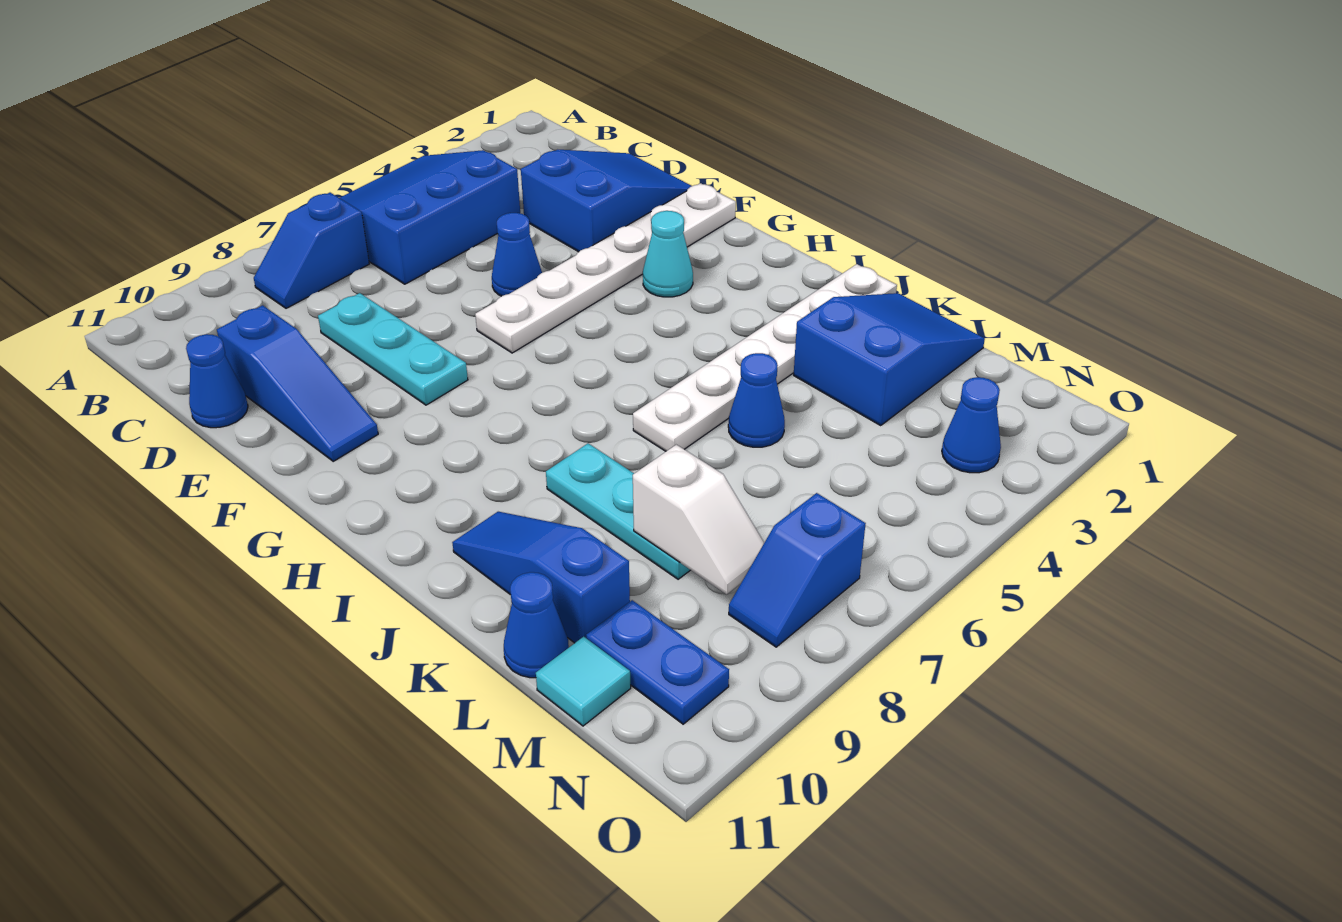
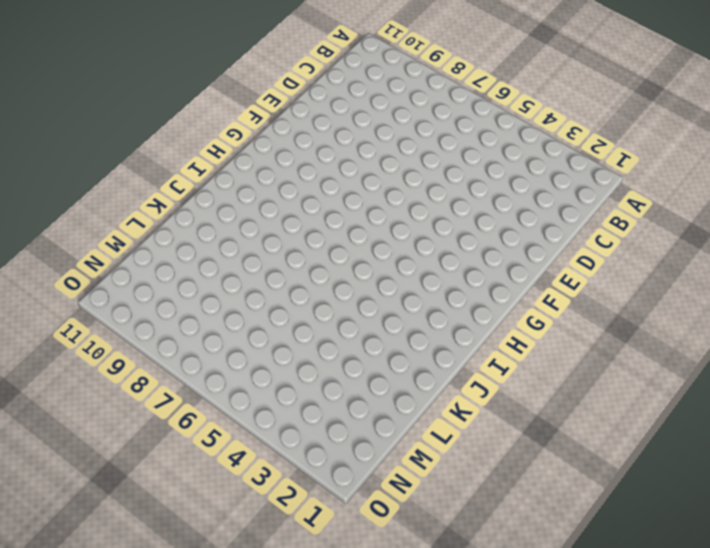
none -> blue 3x3 slope [340,150,520,284]
none -> blue 1x2 slope [254,193,369,308]
none -> blue 2x3 slope [521,150,691,252]

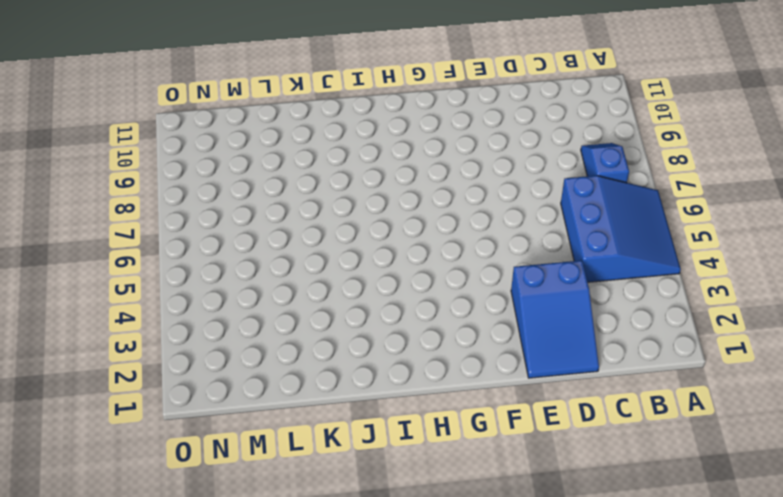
none -> cyan 1x3 plate [318,293,468,405]
none -> blue 1x3 slope [217,305,378,461]
none -> blue 1x1 cone [186,334,248,428]

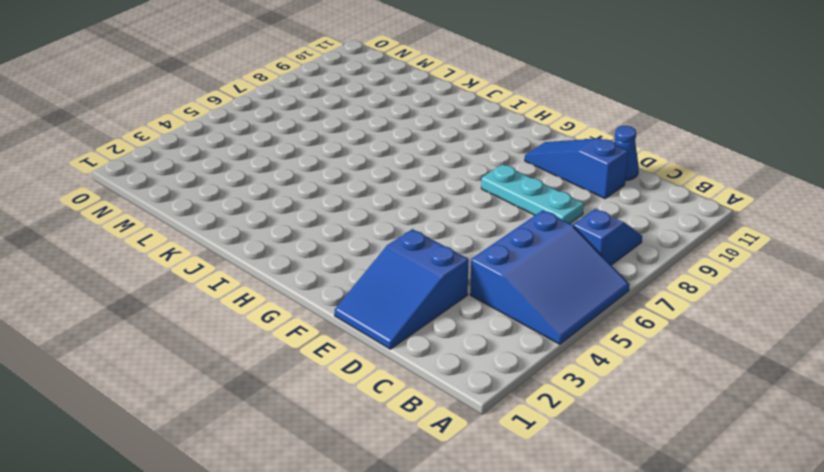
none -> blue 1x1 cone [492,213,542,296]
none -> white 1x6 plate [475,183,736,353]
none -> cyan 1x1 cone [643,211,693,297]

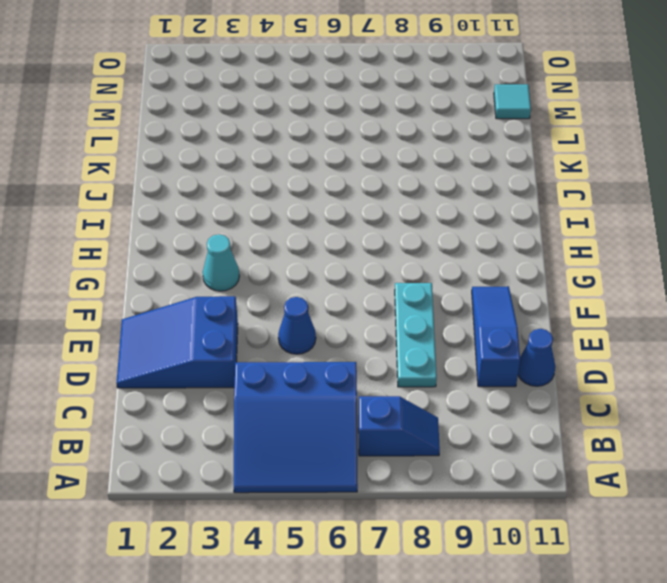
none -> white 1x6 plate [475,183,736,353]
none -> white 1x6 plate [633,264,897,451]
none -> cyan 1x3 plate [546,443,690,579]

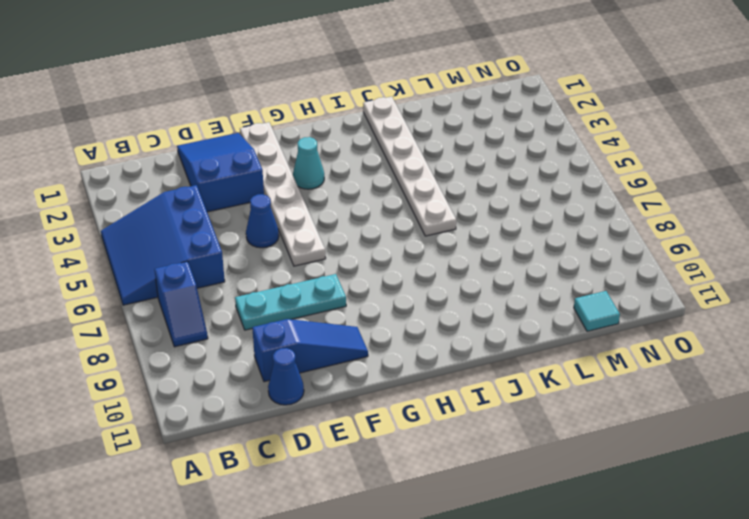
none -> cyan 1x3 plate [546,443,690,579]
none -> blue 1x3 slope [452,512,630,643]
none -> blue 2x3 slope [794,293,985,425]

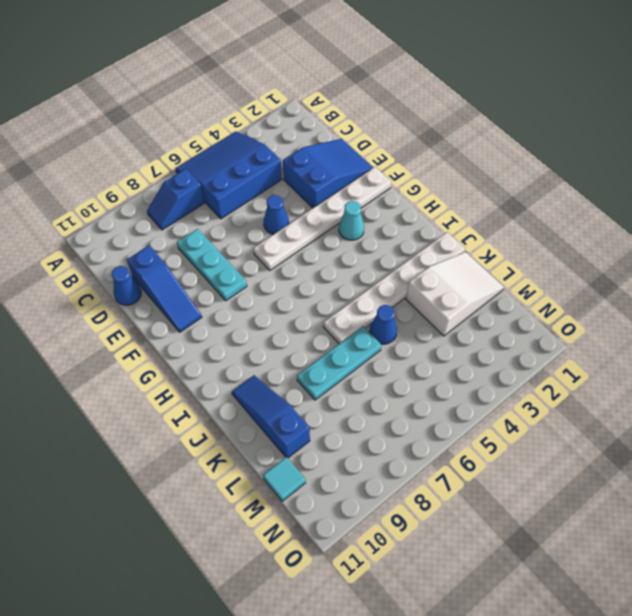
white 2x3 slope [406,252,504,336] -> blue 2x3 slope [794,293,985,425]
cyan 1x3 plate [297,326,382,400] -> cyan 1x3 plate turned to [546,443,690,579]
none -> blue 1x1 cone [504,572,569,678]
none -> blue 1x2 plate [586,600,729,724]
none -> blue 1x1 cone [942,377,1001,473]

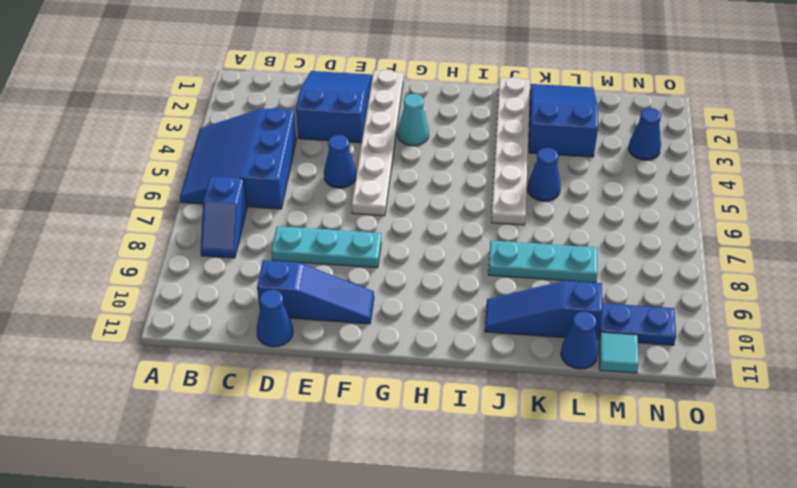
none -> blue 1x2 slope [729,493,866,647]
none -> white 1x2 slope [633,445,764,594]

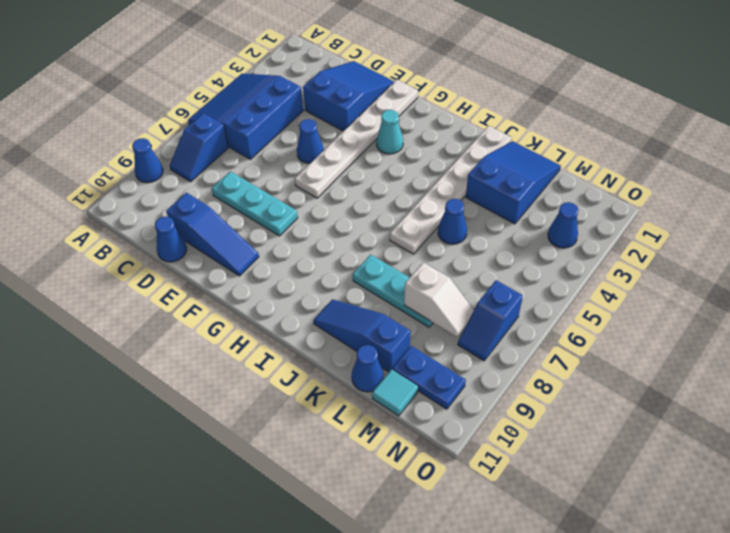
blue 1x1 cone [132,138,163,183] -> none

